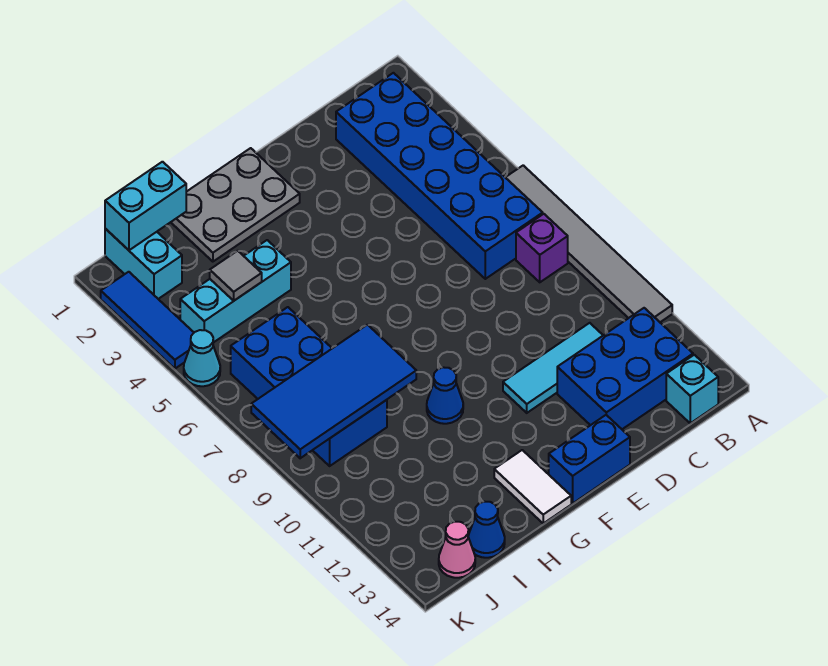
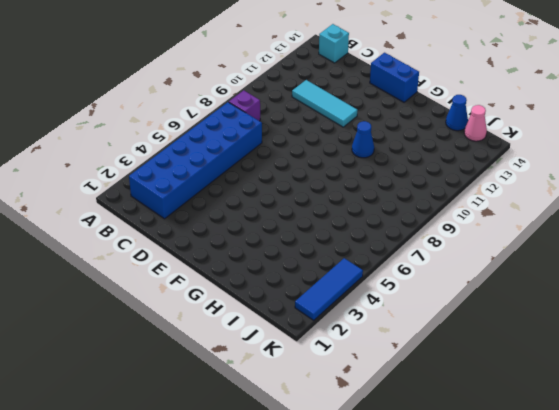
none -> grey 1x6 tile [505,165,672,322]
none -> blue 2x3 brick [557,308,693,429]
none -> grey 2x3 plate [171,148,300,262]

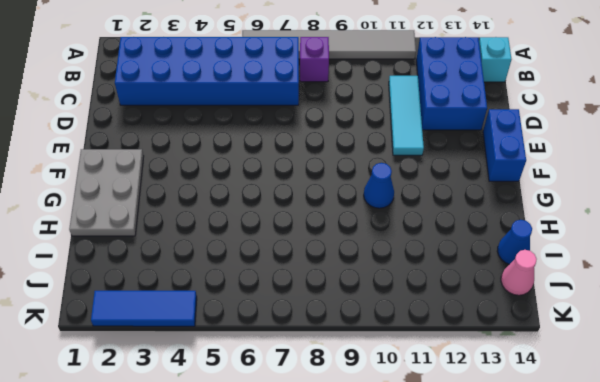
none -> white 1x2 tile [494,450,571,523]
none -> cyan 1x3 brick [180,240,291,343]
none -> blue 2x4 brick [231,307,387,466]

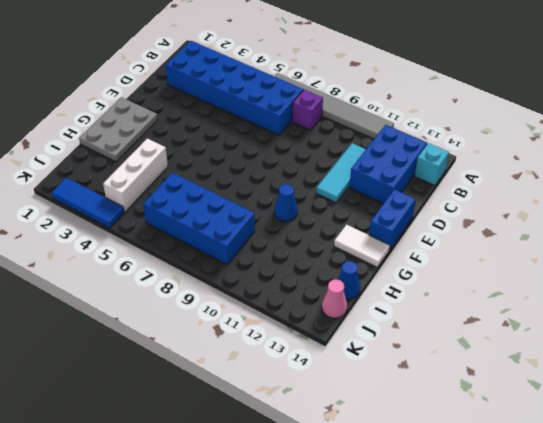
white 1x3 brick [103,138,168,212] -> cyan 1x3 brick [180,240,291,343]
none -> cyan 1x2 brick [105,229,182,299]
none -> cyan 1x1 cone [184,330,220,386]
none -> blue 2x4 tile [251,325,416,458]

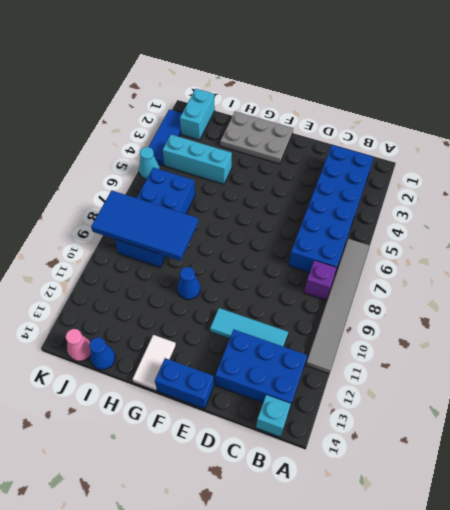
none -> cyan 1x2 brick [105,162,186,250]
none -> grey 1x1 tile [210,251,262,301]

